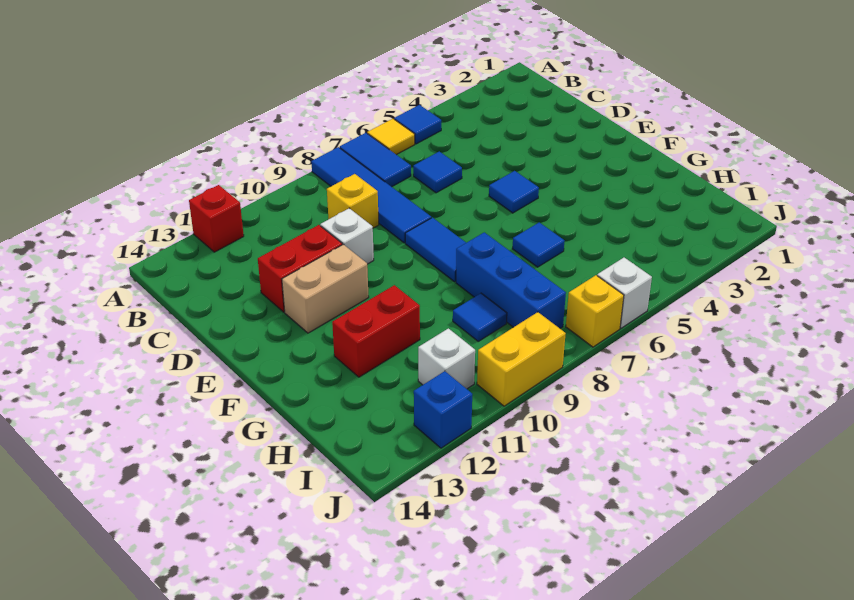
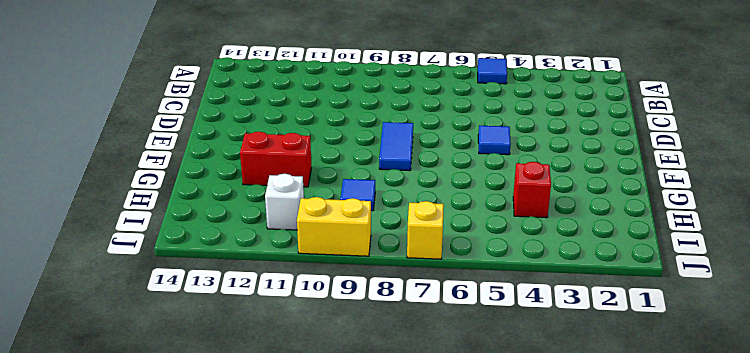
red 1x1 brick [513,162,551,218] -> red 1x1 brick moved to [189,185,244,252]
none -> yellow 1x1 tile [367,119,415,155]
none -> blue 1x2 tile [340,133,411,187]
none -> blue 1x4 tile [311,147,431,243]

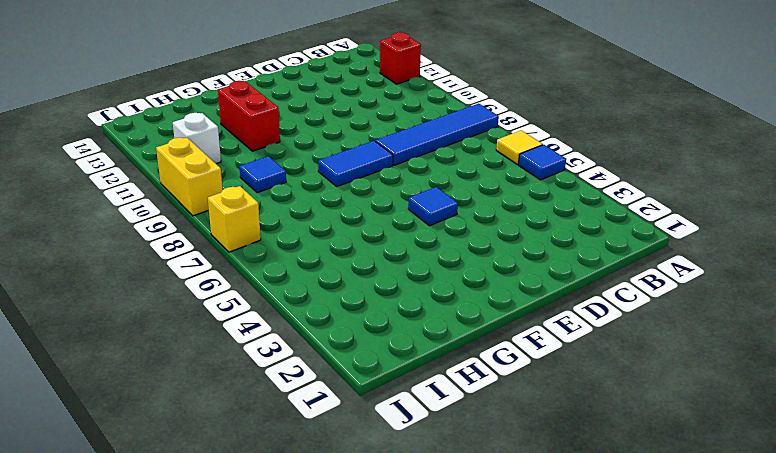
none -> blue 1x2 tile [340,133,411,187]
none -> blue 1x1 tile [413,151,462,193]
none -> yellow 1x1 brick [327,174,379,228]

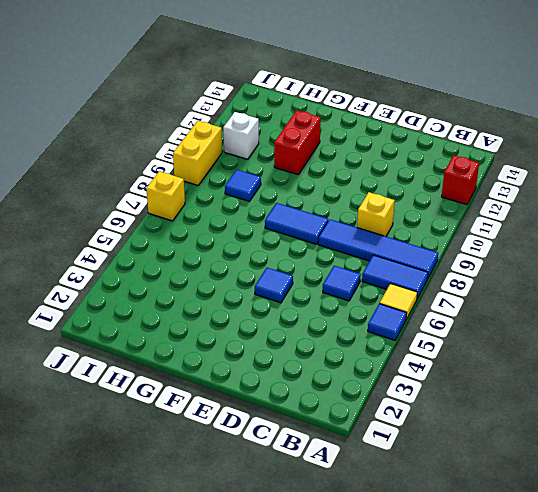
none -> white 1x1 brick [320,208,374,264]
none -> red 1x2 brick [258,225,342,312]
none -> tan 1x2 brick [282,244,369,333]

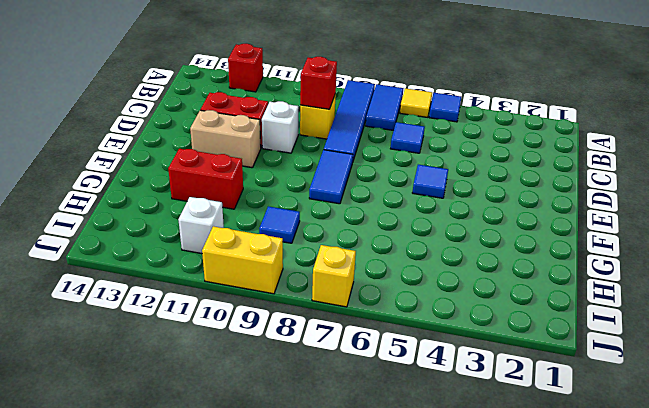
red 1x1 brick [300,57,337,109] -> none
none -> blue 1x1 tile [512,222,565,267]
none -> blue 1x3 brick [456,232,566,328]
none -> white 1x1 brick [597,258,652,328]

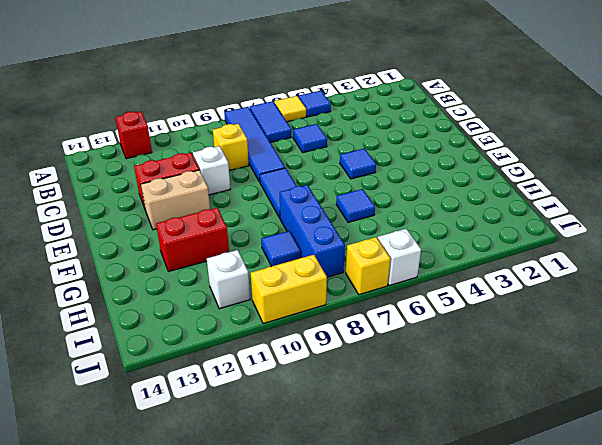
none -> blue 1x1 brick [414,371,472,448]

